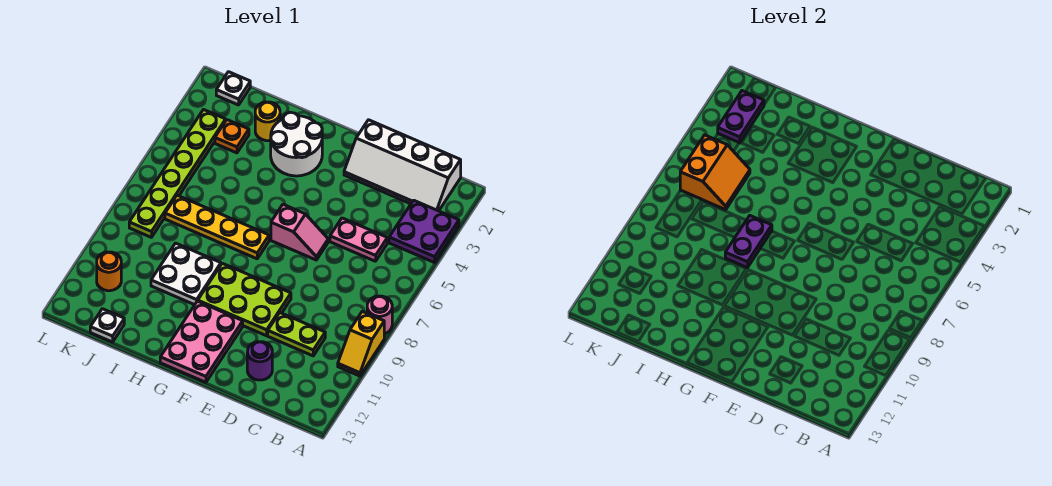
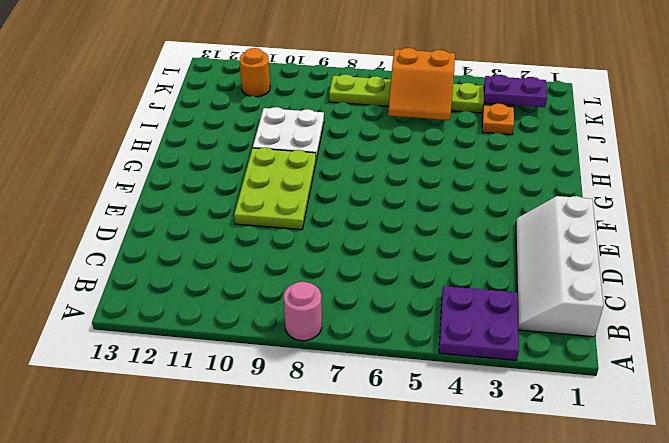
none -> yellow 1x2 slope [338,311,384,376]
none -> pink 1x2 plate [330,218,387,261]
none -> lime 1x2 plate [268,313,325,356]

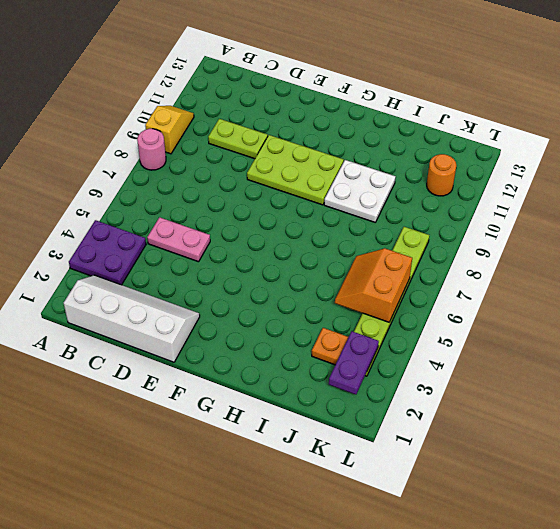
none -> purple 1x1 round brick [247,342,272,380]
none -> pink 1x2 slope [271,204,328,260]
none -> pink 2x3 plate [160,301,243,382]

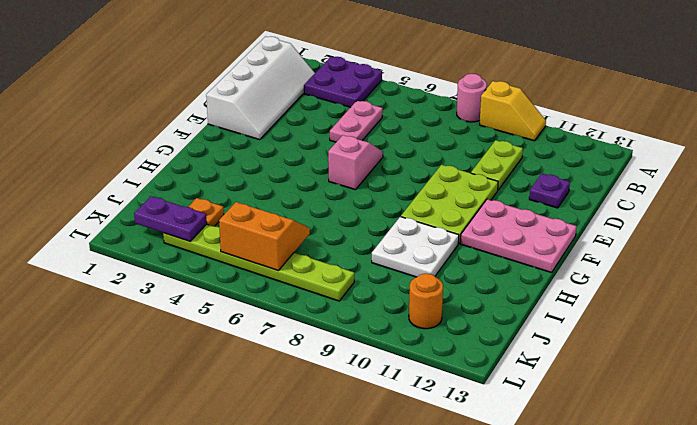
purple 1x1 plate [529,174,570,208] -> purple 1x1 round brick [247,342,272,380]
none -> white 2x2 round brick [271,112,322,176]
none -> yellow 1x4 plate [165,195,269,259]
none -> yellow 1x1 round brick [255,102,280,141]

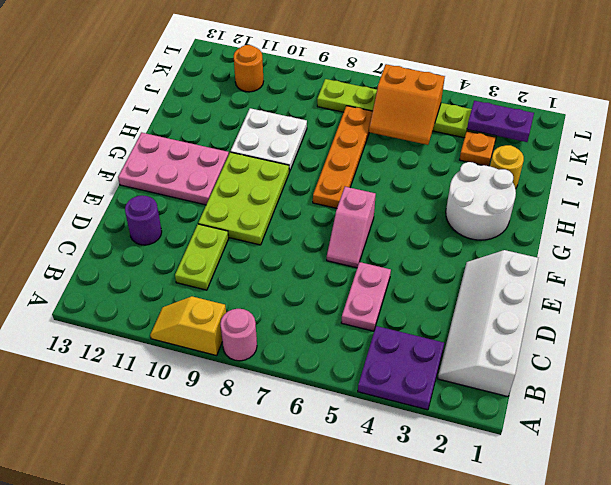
orange 1x4 plate [313,106,372,208] -> yellow 1x4 plate [165,195,269,259]
none -> white 1x1 plate [90,309,124,342]
none -> white 1x1 plate [216,72,250,105]
none -> purple 1x2 plate [725,216,772,268]

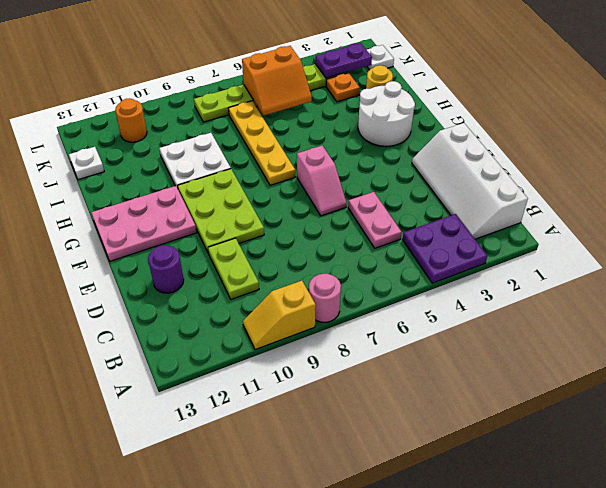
none -> purple 1x2 plate [725,216,772,268]

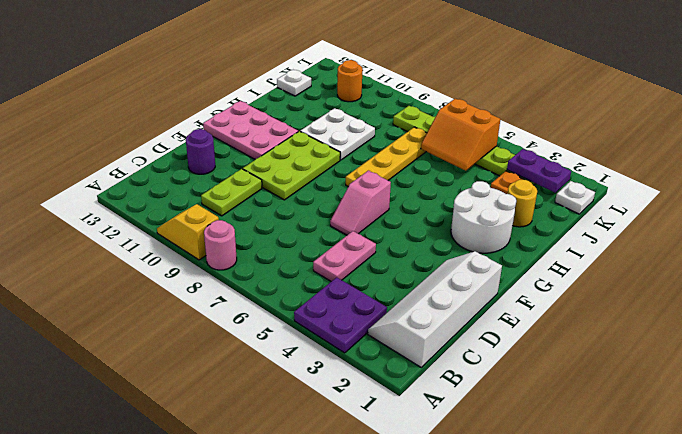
none -> purple 1x2 plate [725,216,772,268]

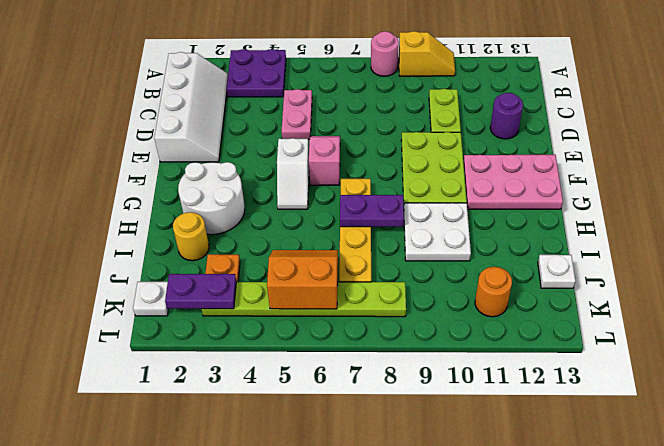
white 1x2 slope [277,138,309,209] -> none

